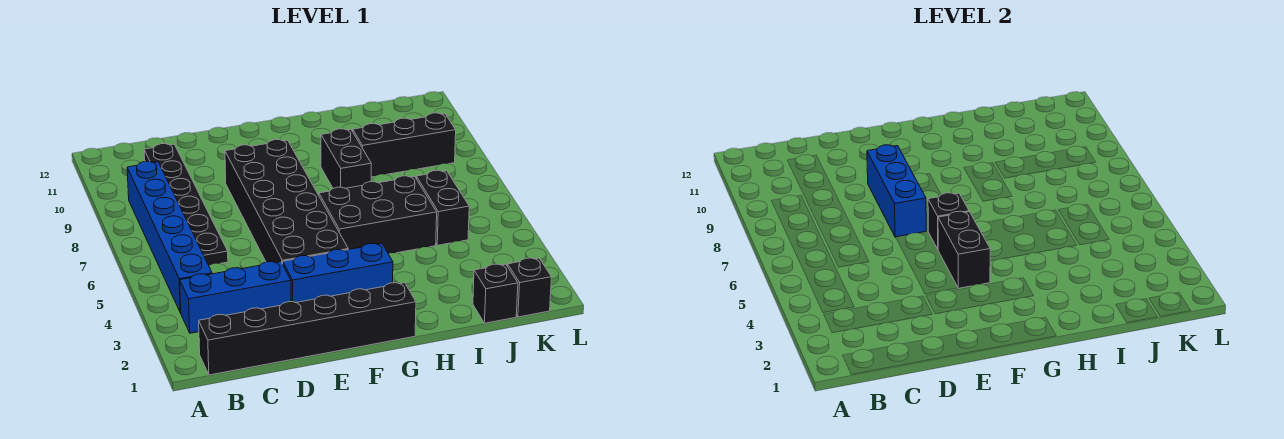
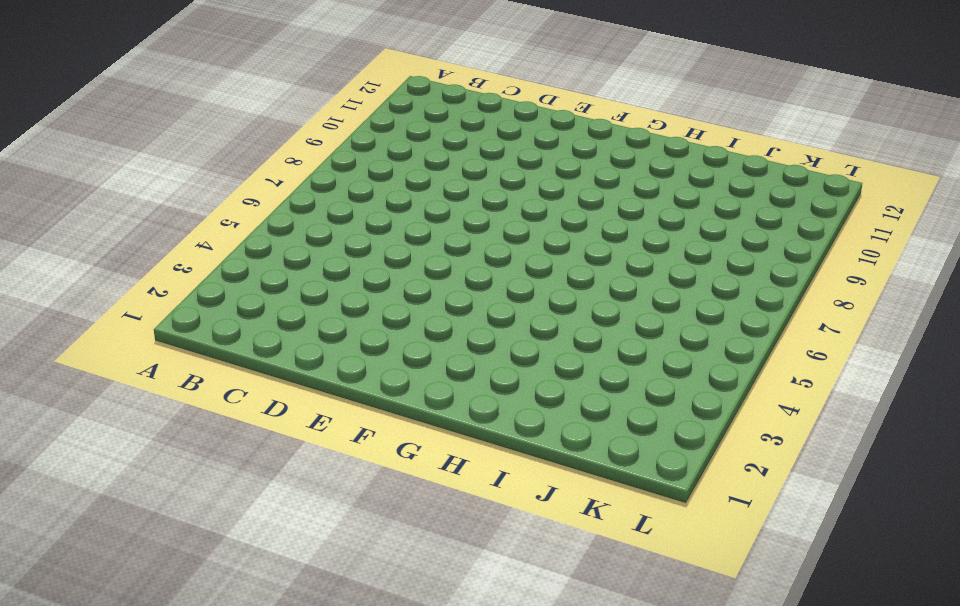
none -> black 1x6 brick [199,283,416,375]
none -> blue 1x3 brick [180,262,291,333]
none -> blue 1x6 brick [127,161,212,313]

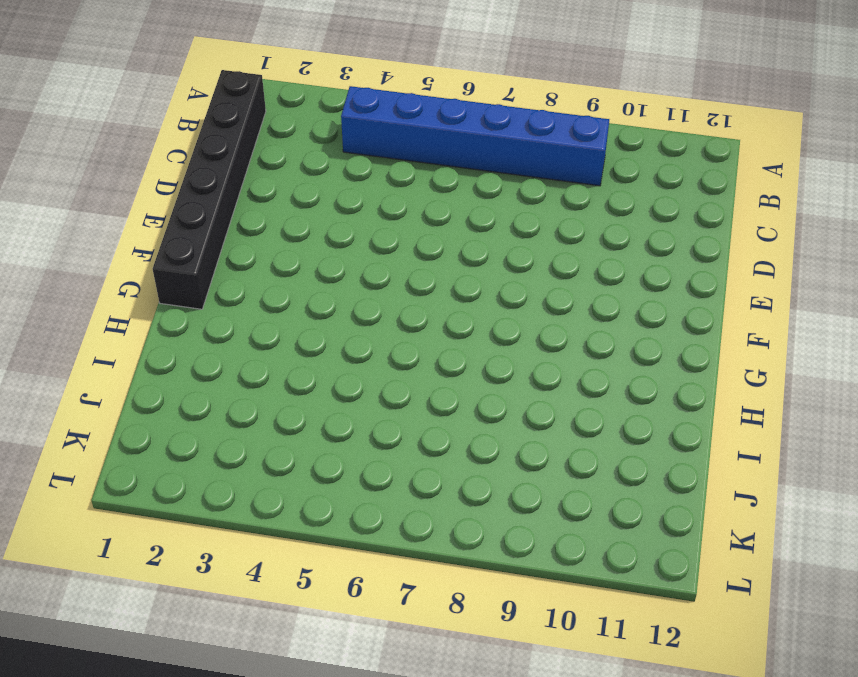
none -> blue 1x3 brick [180,262,291,333]
none -> black 1x6 plate [144,144,228,265]
none -> blue 1x3 brick [283,243,393,303]

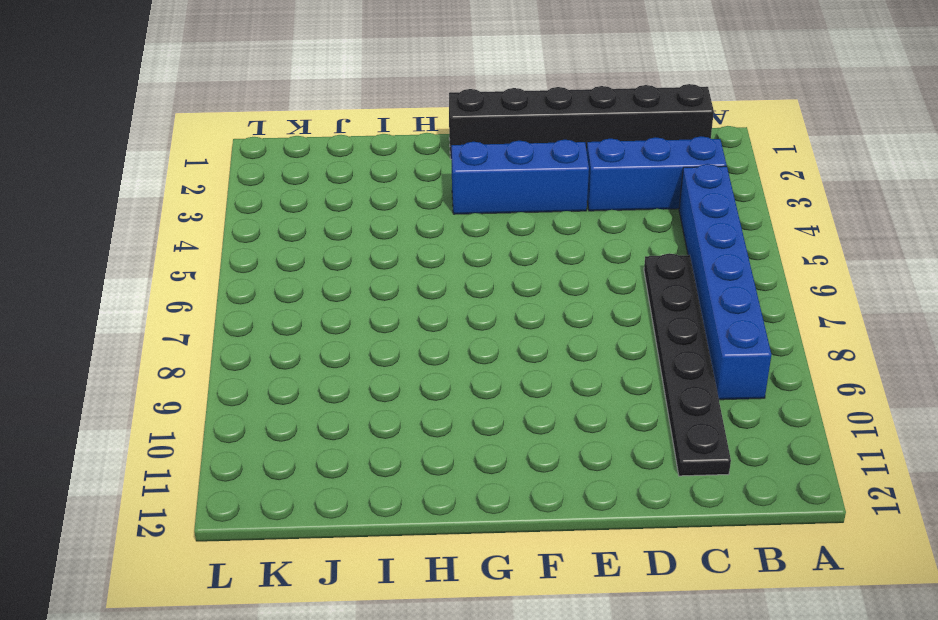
none -> black 2x6 brick [225,140,348,264]
none -> black 2x3 brick [319,176,437,254]
none -> black 1x2 brick [321,129,371,188]

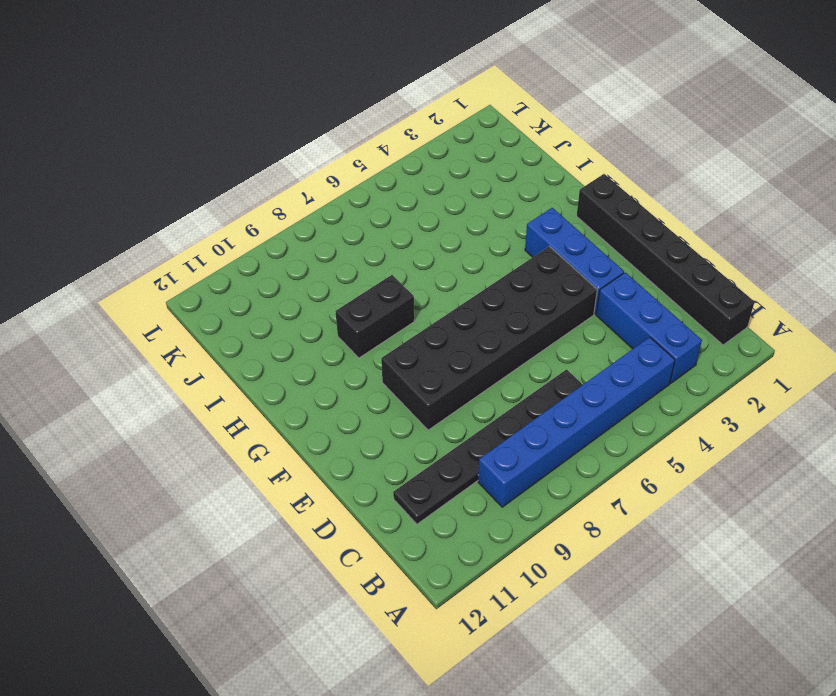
none -> black 2x3 brick [319,176,437,254]
none -> black 1x3 brick [353,113,456,177]
none -> black 1x1 brick [473,264,518,323]

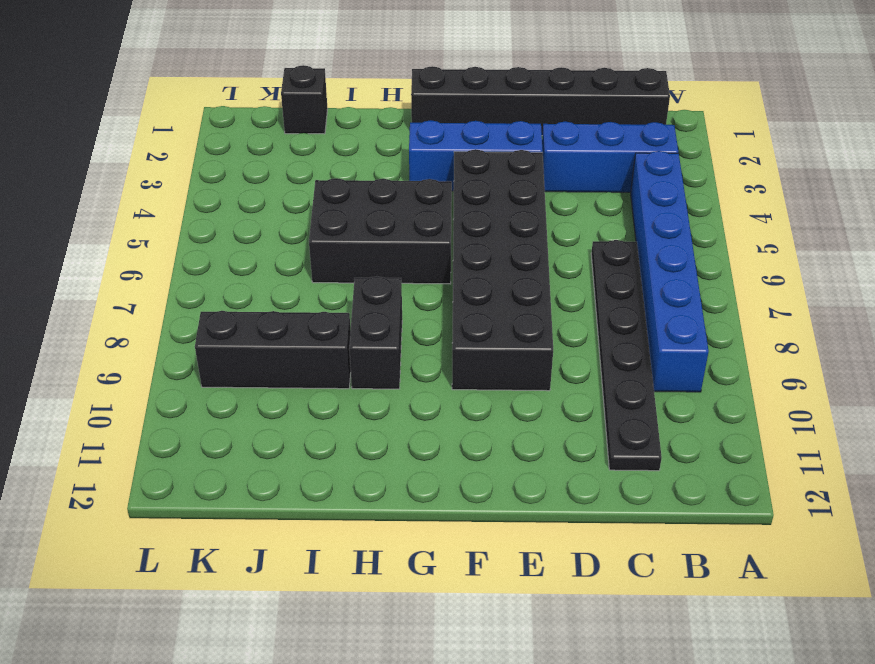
none -> black 1x2 brick [416,170,469,245]
none -> black 1x1 brick [508,258,552,317]
none -> blue 1x3 brick [867,145,926,237]

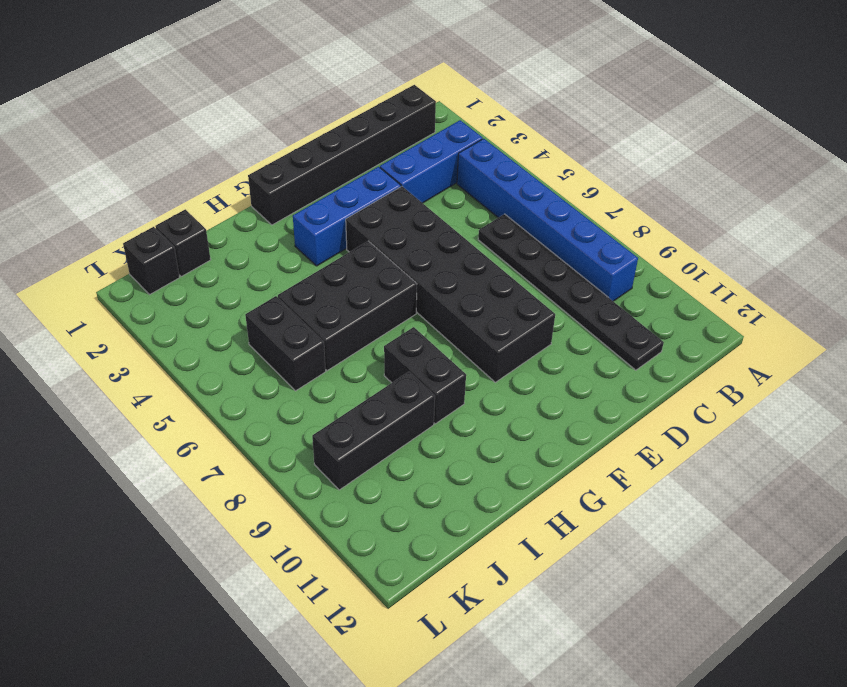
none -> blue 1x3 brick [867,145,926,237]
none -> black 1x2 brick [938,211,990,288]
none -> black 1x1 brick [928,193,969,249]

